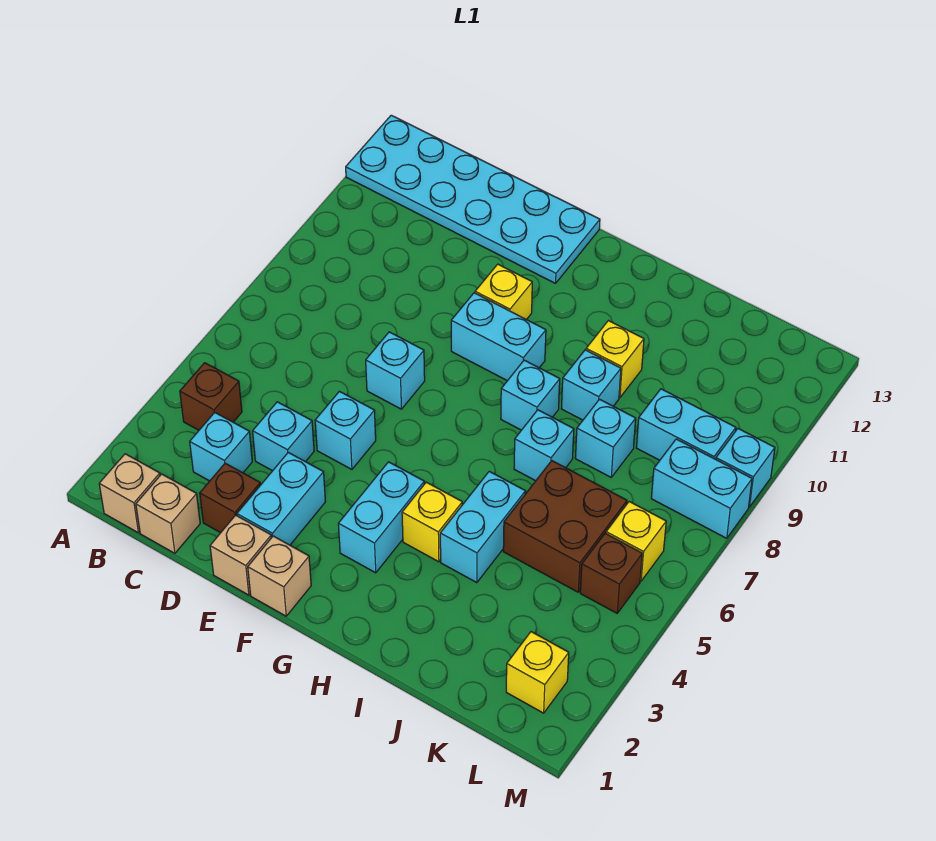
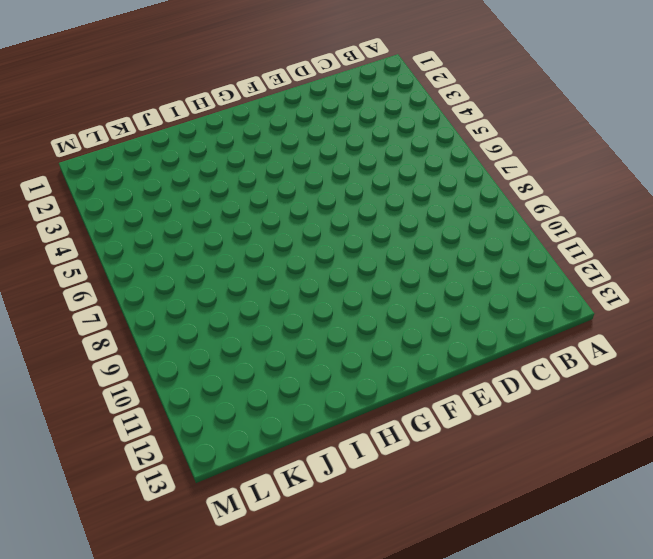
none -> cyan 2x6 plate [346,115,600,283]
none -> tan 1x1 brick [99,454,160,533]
none -> brown 1x1 brick [180,363,242,430]

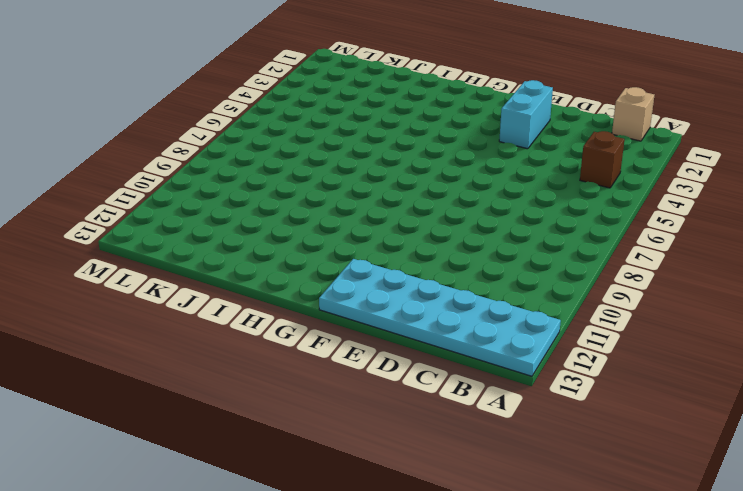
none -> tan 1x1 brick [136,474,200,553]
none -> cyan 1x1 brick [190,412,252,481]
none -> brown 1x1 brick [200,463,260,533]

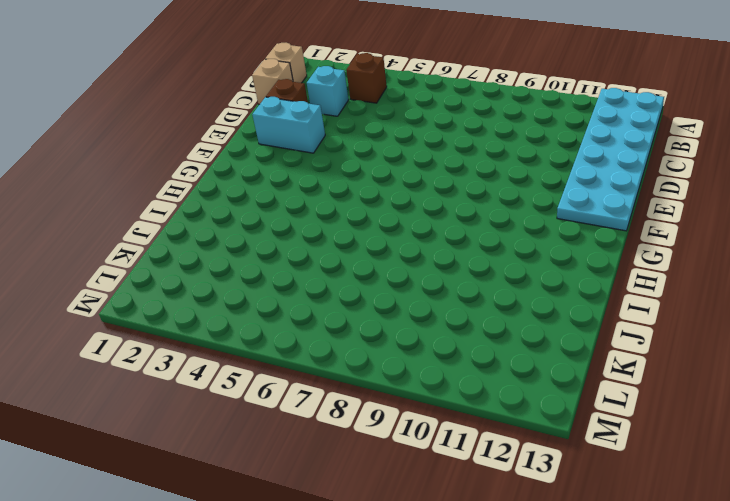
none -> cyan 1x1 brick [253,402,314,471]
none -> tan 1x1 brick [210,515,272,595]
none -> cyan 1x1 brick [315,391,376,469]

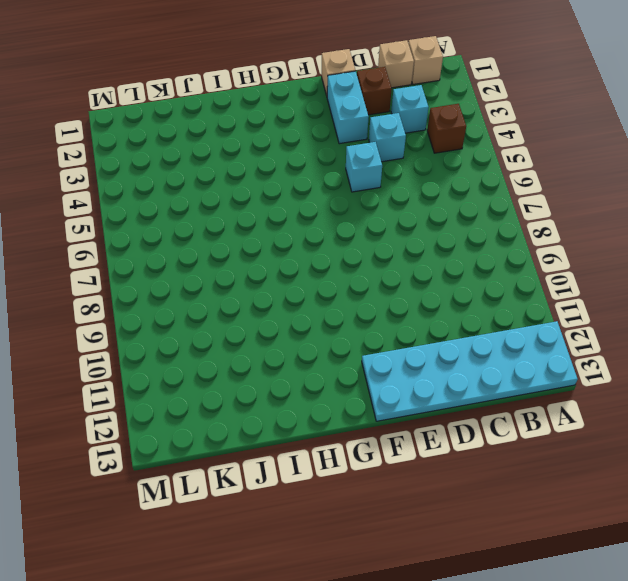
none -> cyan 1x1 brick [366,332,425,409]
none -> tan 1x1 brick [248,536,311,616]
none -> cyan 1x2 brick [451,293,546,381]

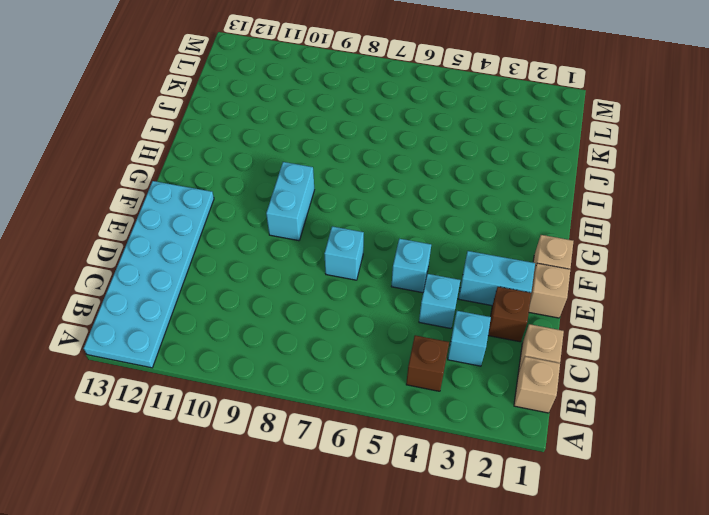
none -> yellow 1x1 brick [475,264,532,320]
none -> cyan 1x2 brick [338,462,424,573]
none -> yellow 1x1 brick [402,482,462,562]

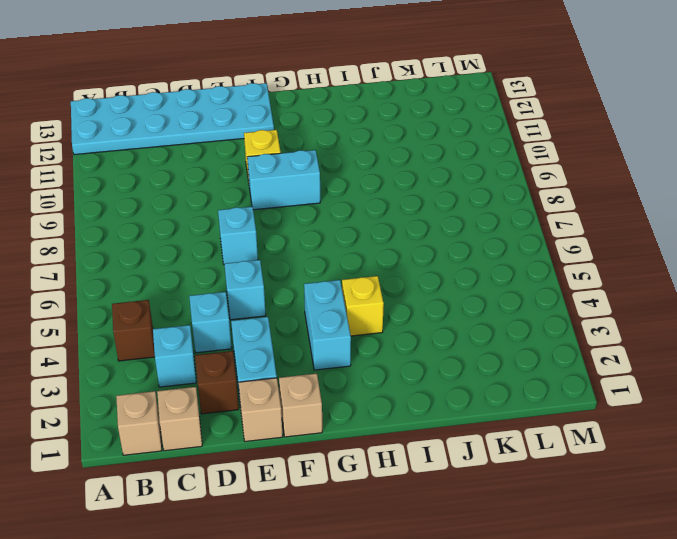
none -> cyan 1x1 brick [501,360,560,430]
none -> cyan 1x2 brick [440,471,526,583]
none -> cyan 1x1 brick [514,410,574,481]

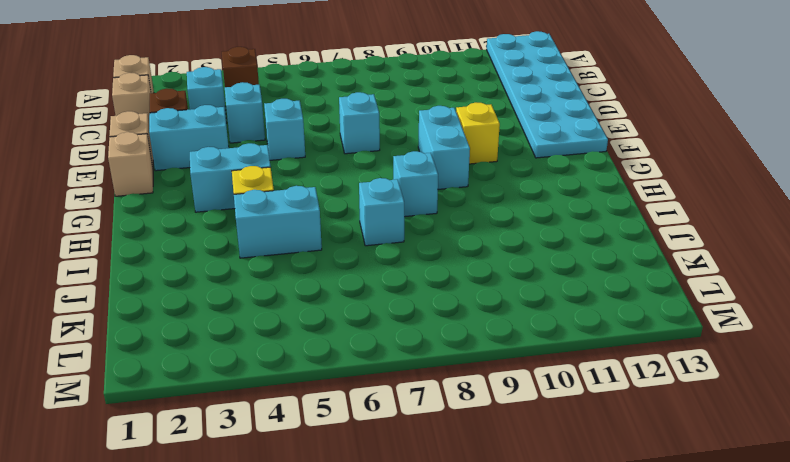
none -> cyan 1x1 brick [561,350,621,420]
none -> yellow 1x1 brick [586,321,644,398]
none -> brown 2x2 brick [503,461,627,592]

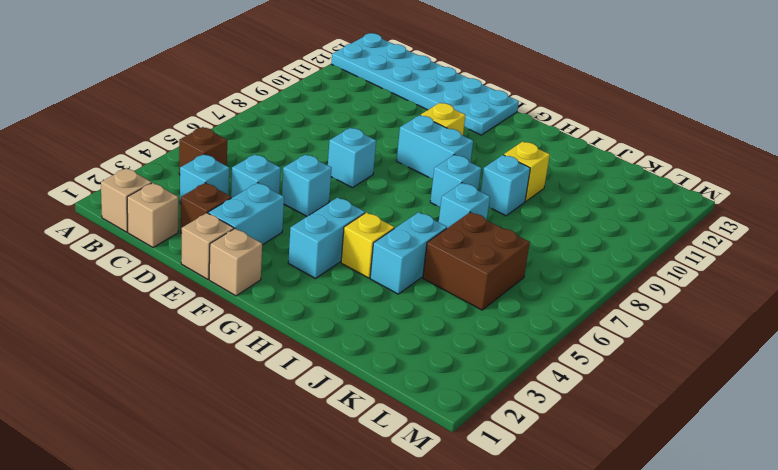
none -> cyan 1x1 brick [575,399,636,477]
none -> cyan 1x2 brick [636,389,736,460]
none -> yellow 1x1 brick [506,632,569,713]

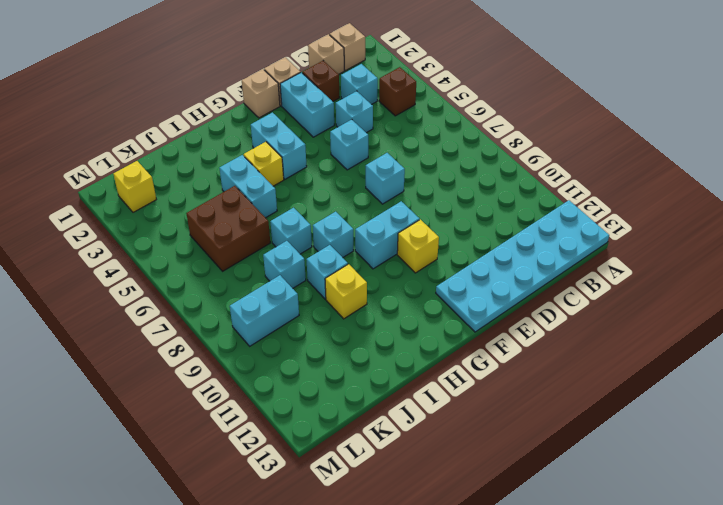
none -> brown 1x1 brick [580,533,642,613]
none -> yellow 1x1 brick [606,502,666,581]
none -> cyan 1x2 brick [651,439,752,538]

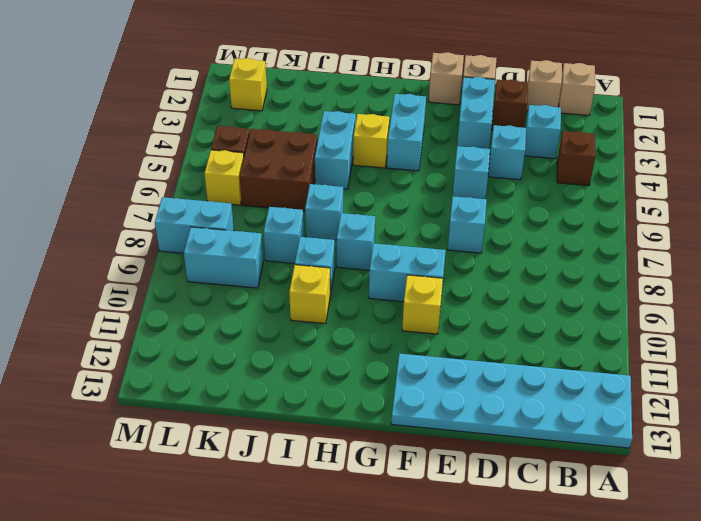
none -> cyan 1x1 brick [716,429,775,507]

